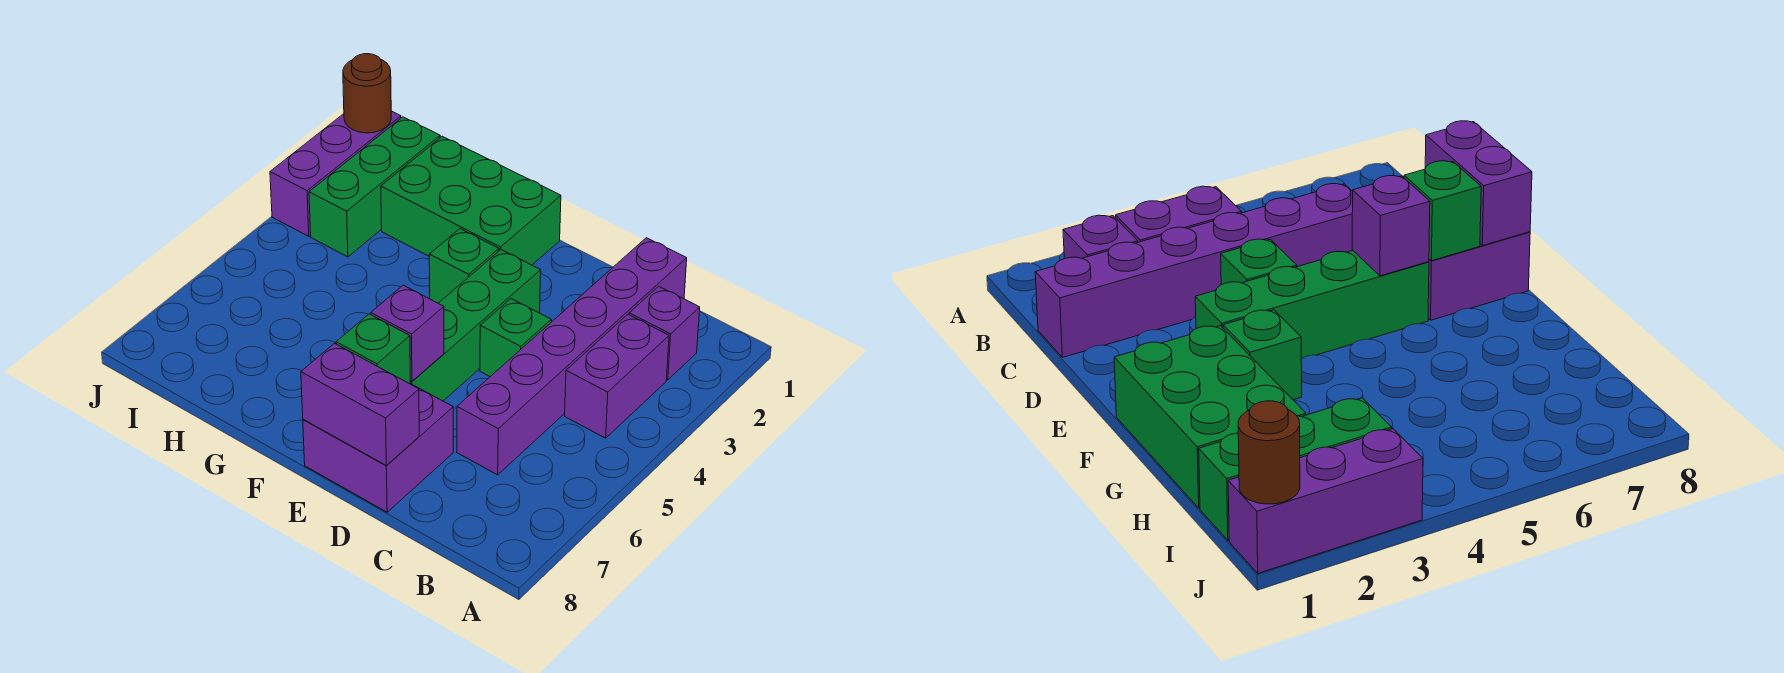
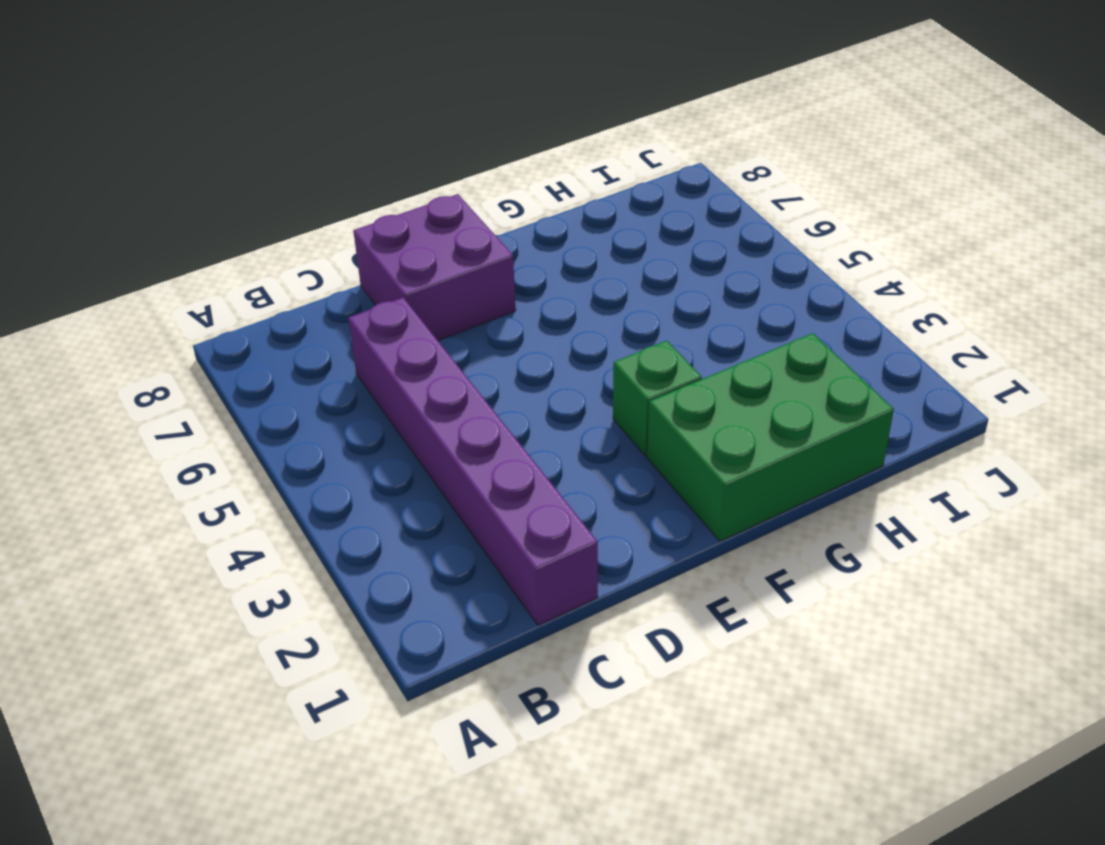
none -> purple 1x1 brick [629,286,700,380]
none -> purple 1x2 brick [565,315,669,438]
none -> green 1x1 brick [480,299,551,377]

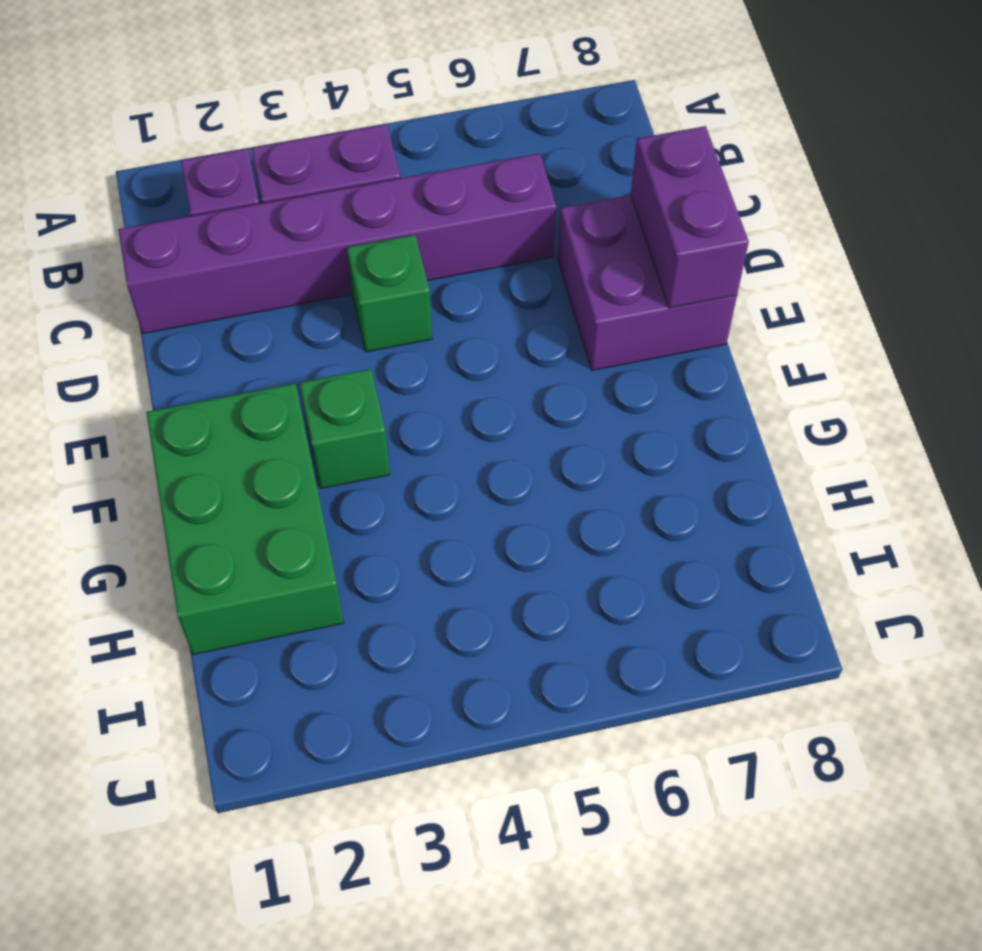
none -> green 1x4 brick [410,250,541,401]
none -> green 1x3 brick [309,117,440,257]
none -> purple 1x3 brick [270,111,401,236]

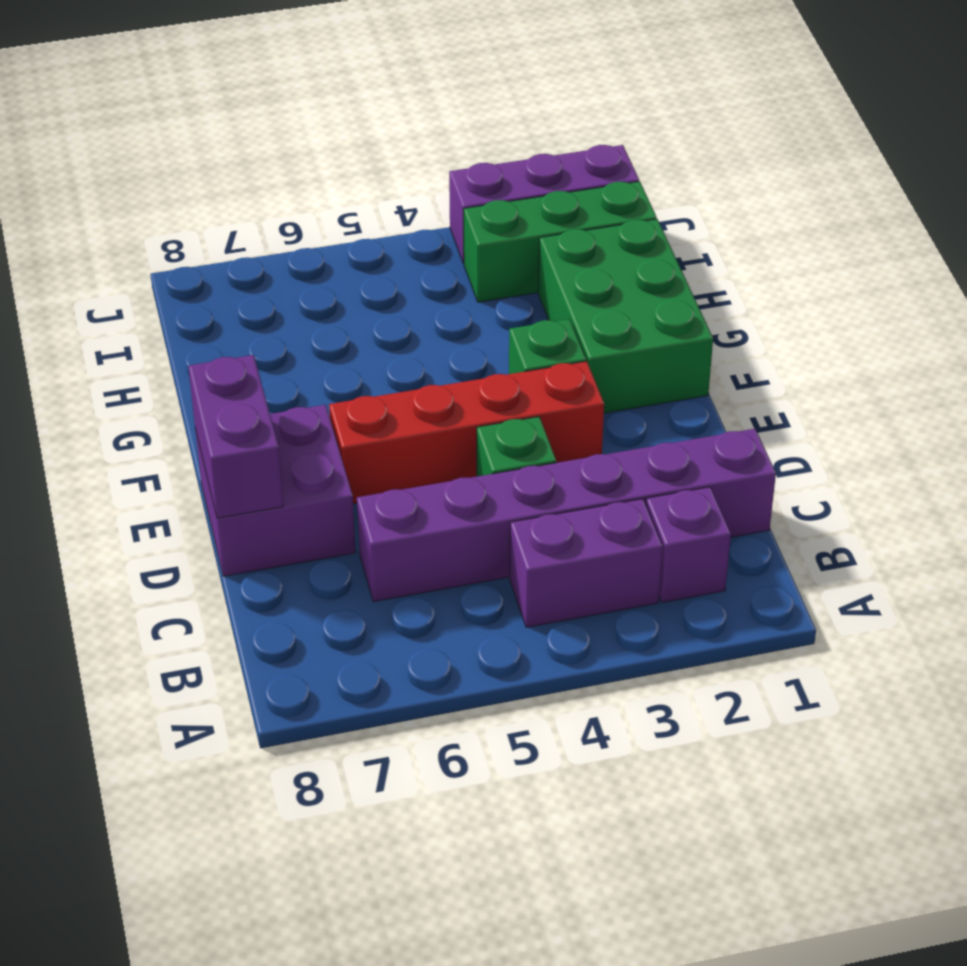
red 1x4 brick [329,361,604,504] -> green 1x4 brick [410,250,541,401]
none -> purple 1x1 brick [371,285,444,381]
none -> green 1x1 brick [336,314,410,384]
none -> brown 1x1 round brick [343,54,391,133]

